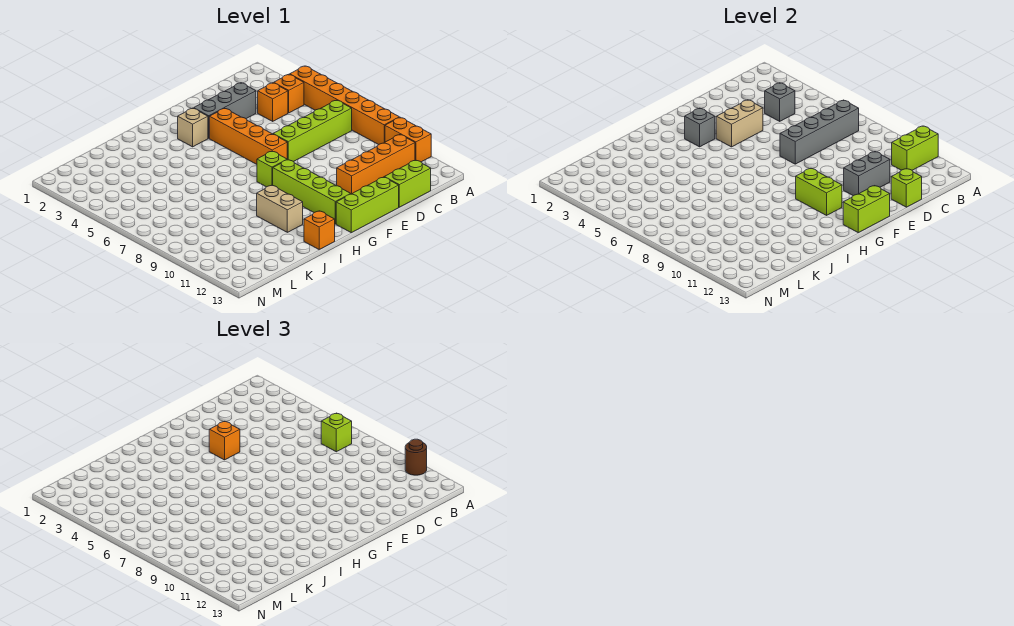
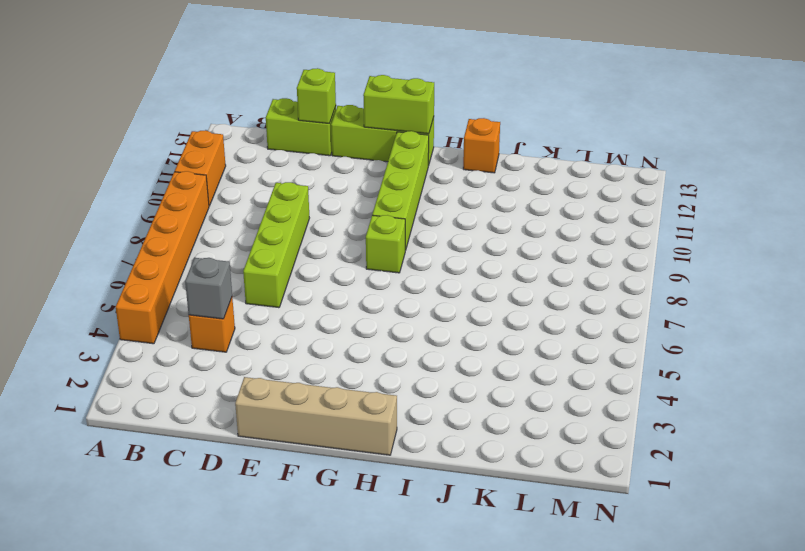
lime 1x4 brick [243,182,309,308] -> lime 1x4 brick turned to [273,100,352,162]
tan 1x4 brick [235,377,397,455] -> none
none -> orange 1x1 brick [274,74,304,113]
none -> orange 1x4 brick [336,135,415,194]
none -> grey 1x3 brick [194,83,256,138]

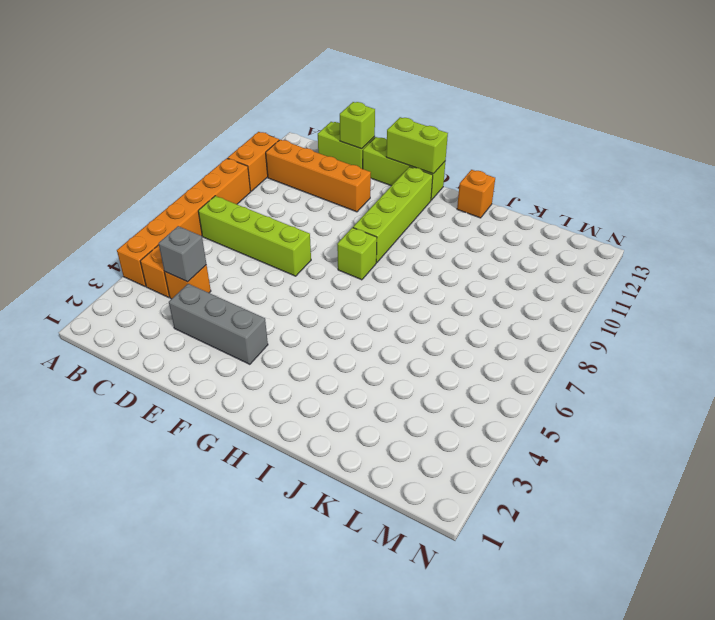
none -> orange 1x4 brick [209,108,287,164]
none -> tan 1x1 brick [178,108,208,147]
none -> tan 1x2 brick [257,185,303,232]

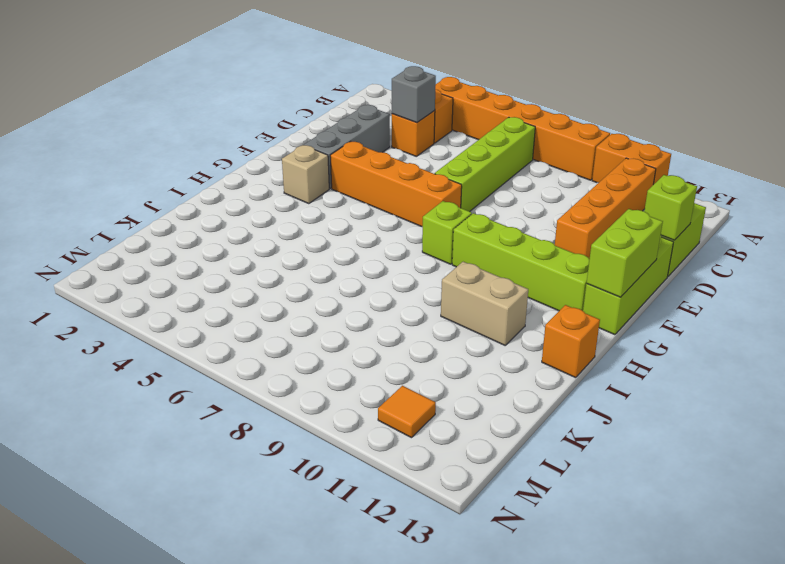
orange 1x1 tile [378,386,436,438] -> none
none -> lime 1x2 brick [892,126,938,170]
none -> grey 1x4 brick [780,100,859,164]
none -> grey 1x2 brick [844,151,890,196]

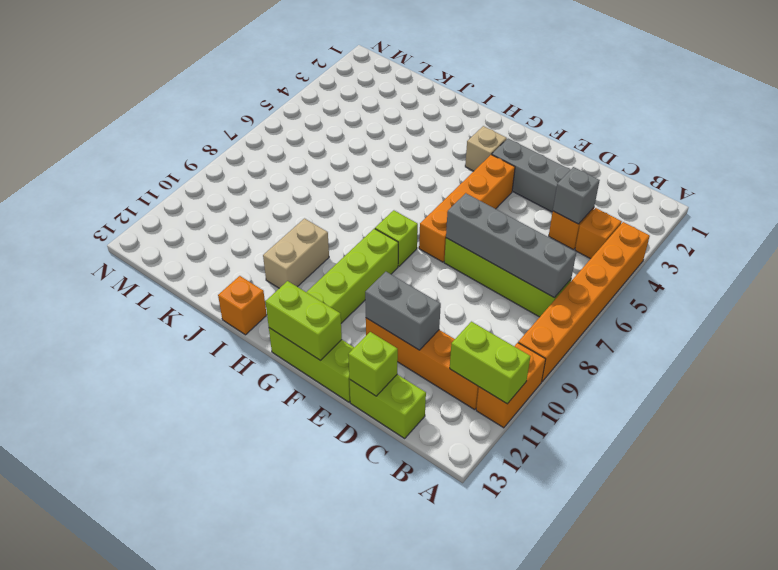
none -> tan 1x2 brick [716,100,763,147]
none -> grey 1x1 brick [685,108,715,147]
none -> lime 1x2 brick [796,168,842,215]

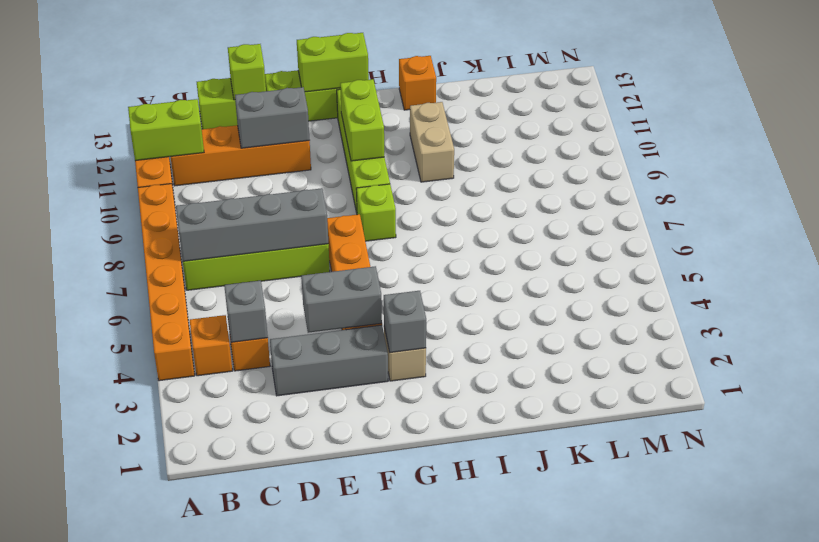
grey 1x2 brick [301,266,382,333] -> tan 1x2 brick [716,100,763,147]
none -> brown 1x1 round brick [405,439,427,475]
none -> lime 1x1 brick [321,413,352,452]
none -> orange 1x1 brick [209,421,240,460]

